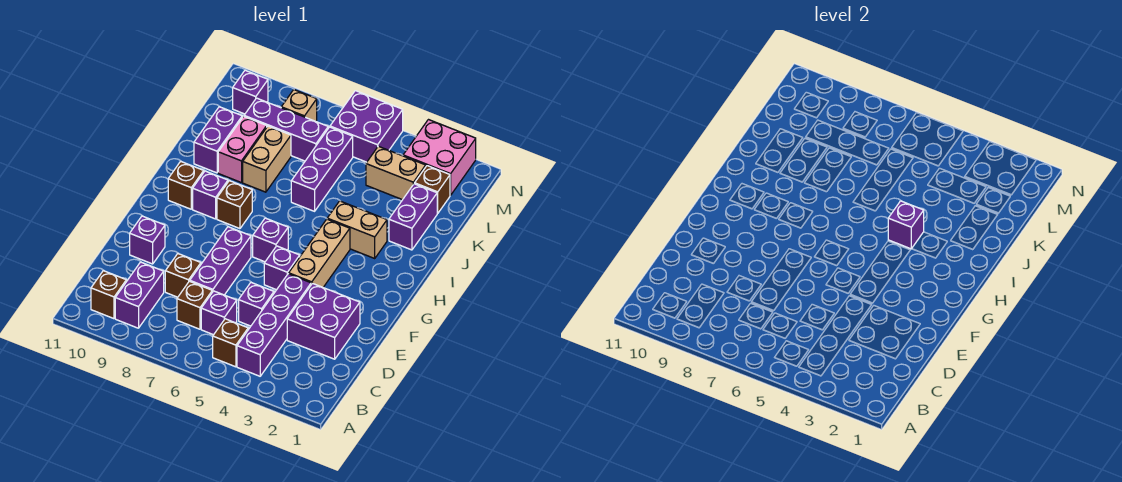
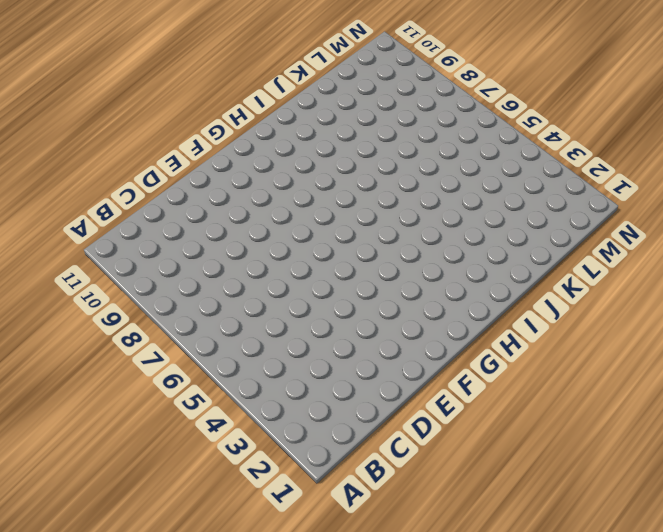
none -> purple 1x4 brick [237,274,311,376]
none -> brown 1x1 brick [213,319,248,367]
none -> purple 1x2 brick [115,262,164,328]
none -> brown 1x1 brick [91,271,126,319]

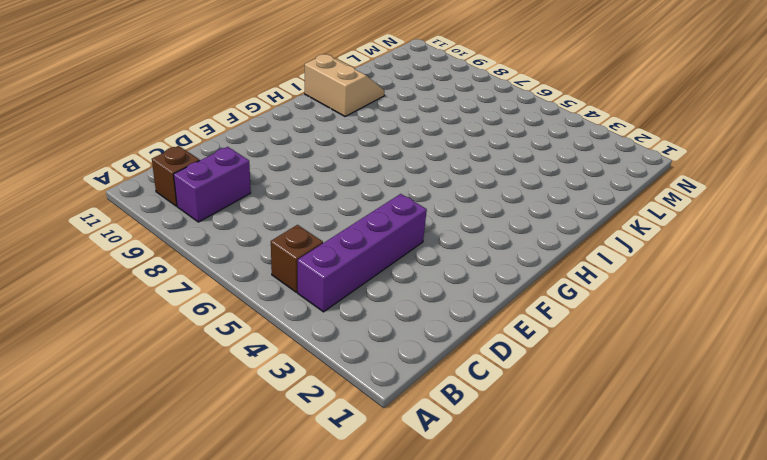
tan 2x2 slope [305,54,384,117] -> purple 1x2 brick [194,107,242,173]
none -> purple 1x1 brick [201,291,237,335]
none -> brown 1x1 brick [177,281,212,329]
none -> purple 2x2 brick [287,284,360,359]
none -> purple 1x1 brick [239,282,274,326]

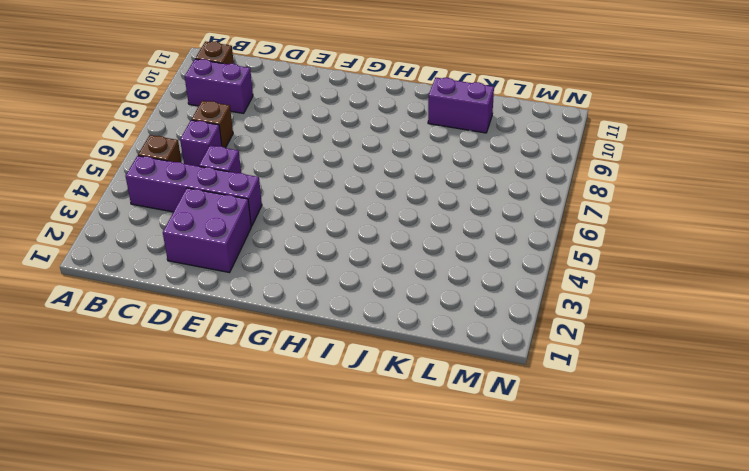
none -> purple 1x3 brick [190,227,251,295]
none -> brown 1x1 brick [165,254,201,297]
none -> purple 1x1 brick [130,216,165,264]
none -> tan 1x3 brick [289,219,350,287]

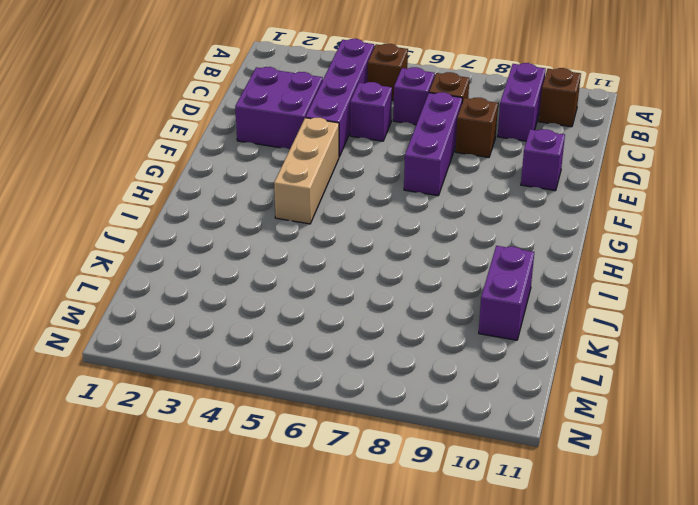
none -> purple 1x1 brick [264,246,300,290]
none -> purple 1x1 brick [253,218,288,262]
none -> brown 1x1 brick [217,181,252,229]
none -> purple 1x1 brick [193,171,228,219]

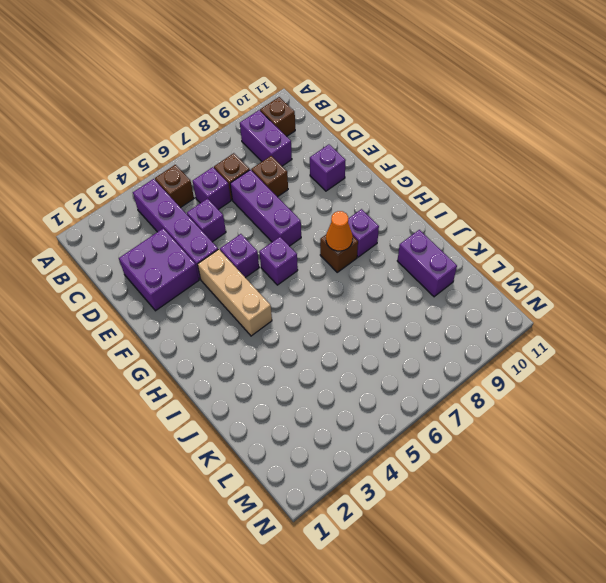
orange 1x1 cone [326,211,353,251] -> none
none -> brown 1x1 brick [168,161,204,209]
none -> tan 1x2 brick [327,201,387,258]
none -> purple 1x2 brick [389,184,438,250]
none -> purple 1x3 brick [291,127,353,211]

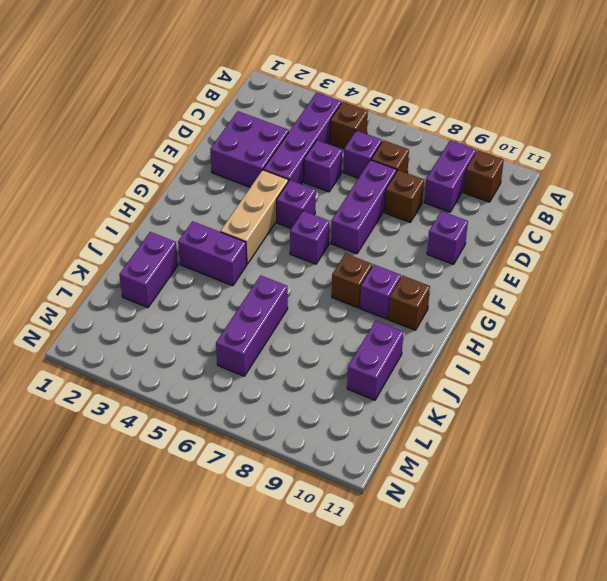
purple 1x2 brick [178,221,247,286] -> tan 1x2 brick [327,201,387,258]
none -> tan 1x2 brick [243,126,291,192]
none -> pink 1x2 brick [218,116,267,183]
none -> brown 1x1 brick [415,166,450,213]
none -> tan 1x2 brick [366,146,426,200]

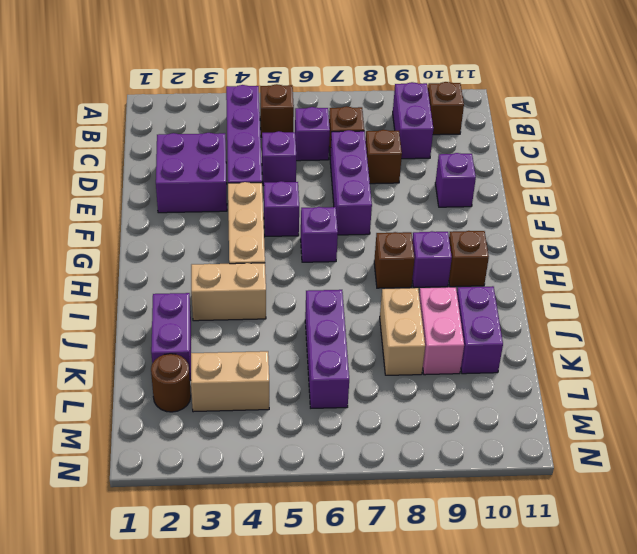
brown 1x1 round brick [151,354,191,412] -> brown 1x1 brick [415,166,450,213]
none -> purple 1x3 brick [244,98,328,161]
none -> pink 2x2 brick [403,120,476,195]
none -> purple 2x2 brick [330,91,403,162]
none -> tan 1x1 brick [281,90,317,121]

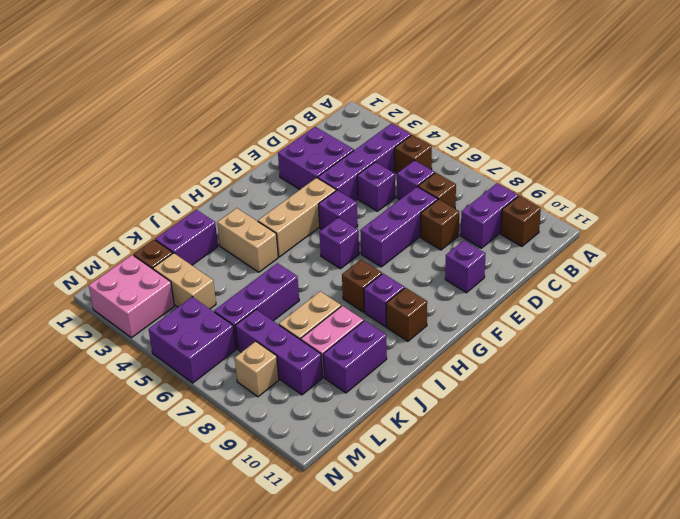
none -> purple 1x1 brick [233,70,268,114]
none -> purple 1x1 brick [888,201,924,249]

